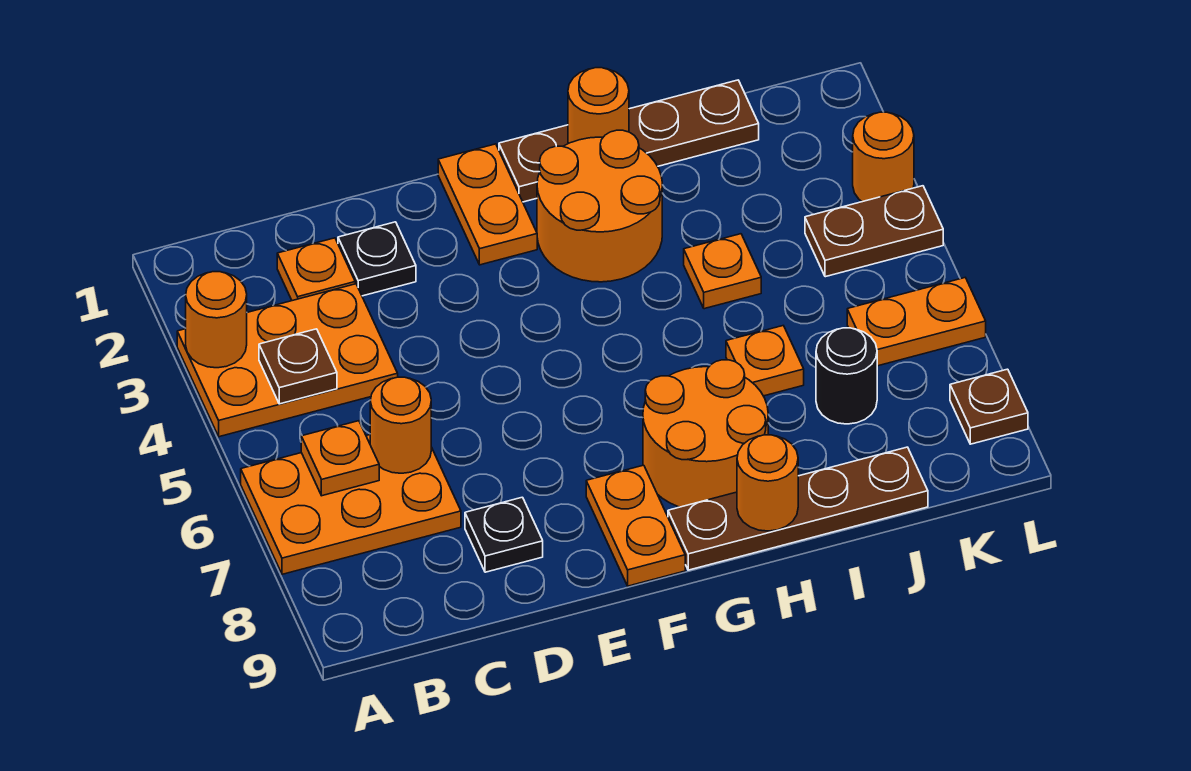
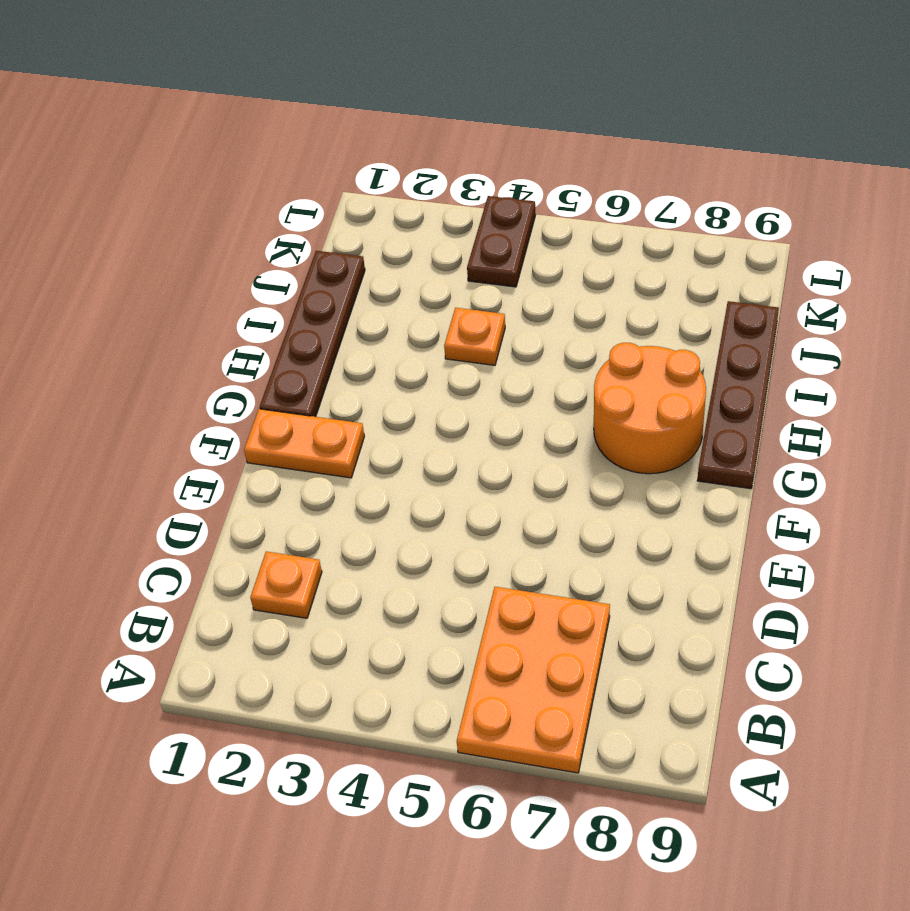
none -> orange 2x3 plate [177,284,398,437]
none -> black 1x1 plate [338,222,416,296]
none -> black 1x1 plate [465,497,543,572]

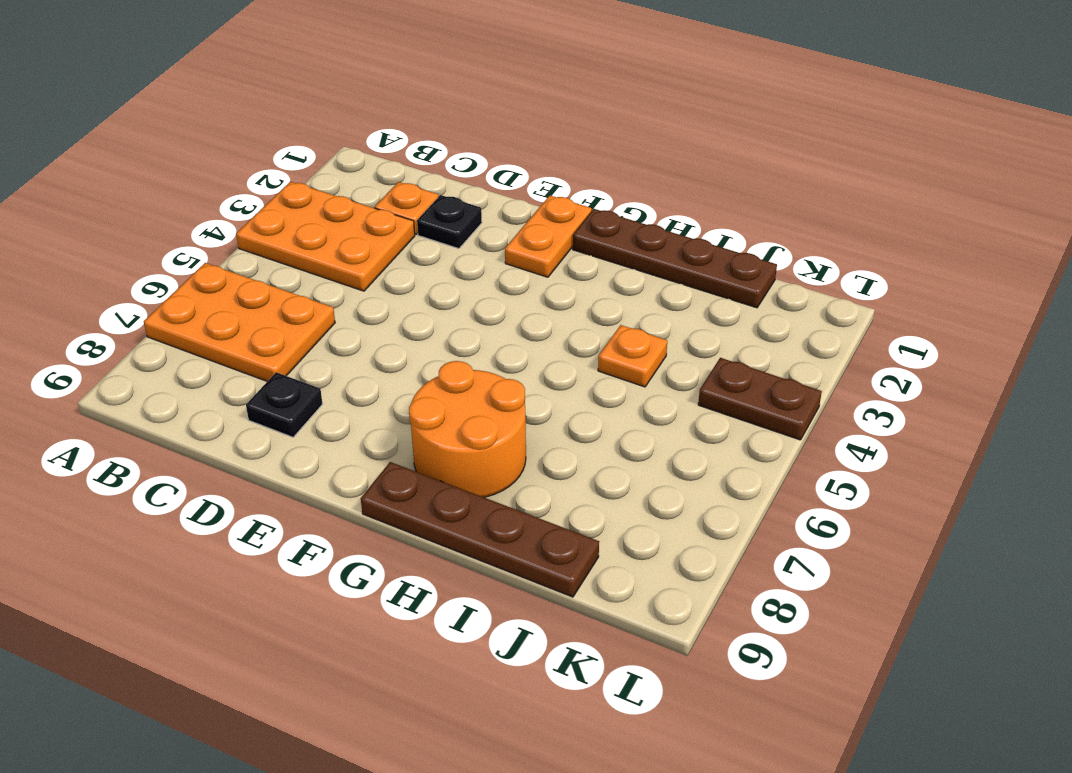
none -> orange 1x2 plate [586,465,685,586]
none -> orange 2x2 round brick [537,130,662,282]
none -> orange 1x1 plate [726,326,804,396]

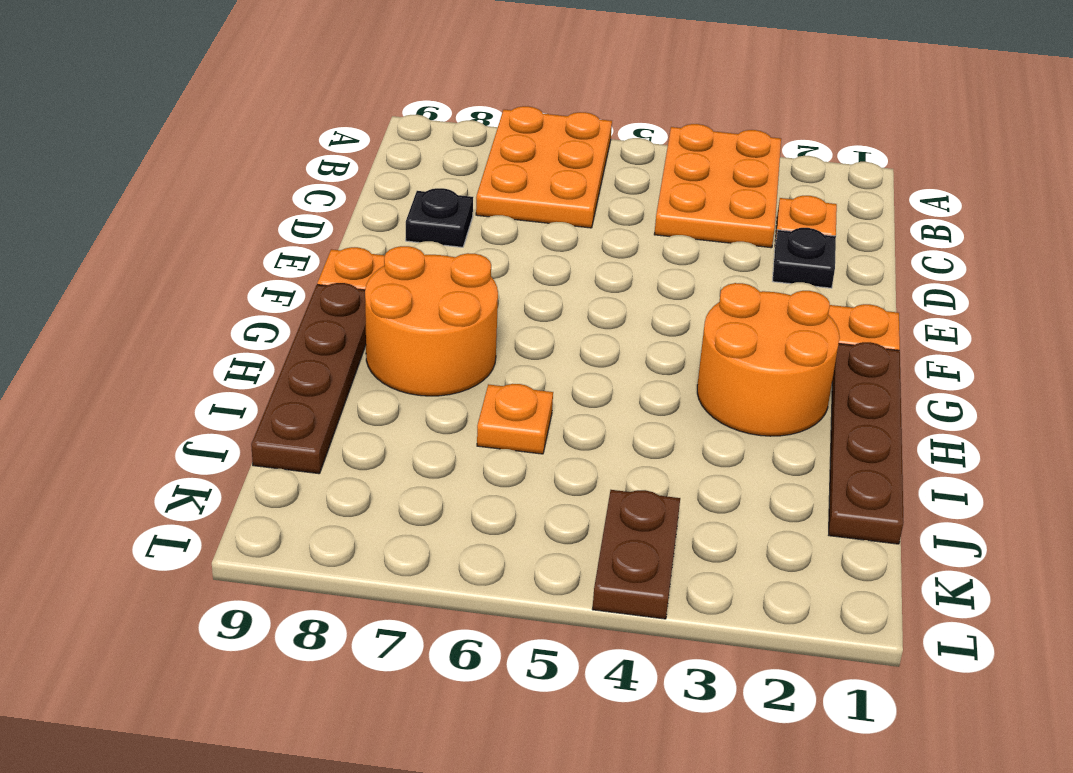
none -> orange 1x1 plate [684,234,761,309]
none -> black 1x1 round brick [816,328,877,424]
none -> orange 1x2 plate [847,278,986,366]

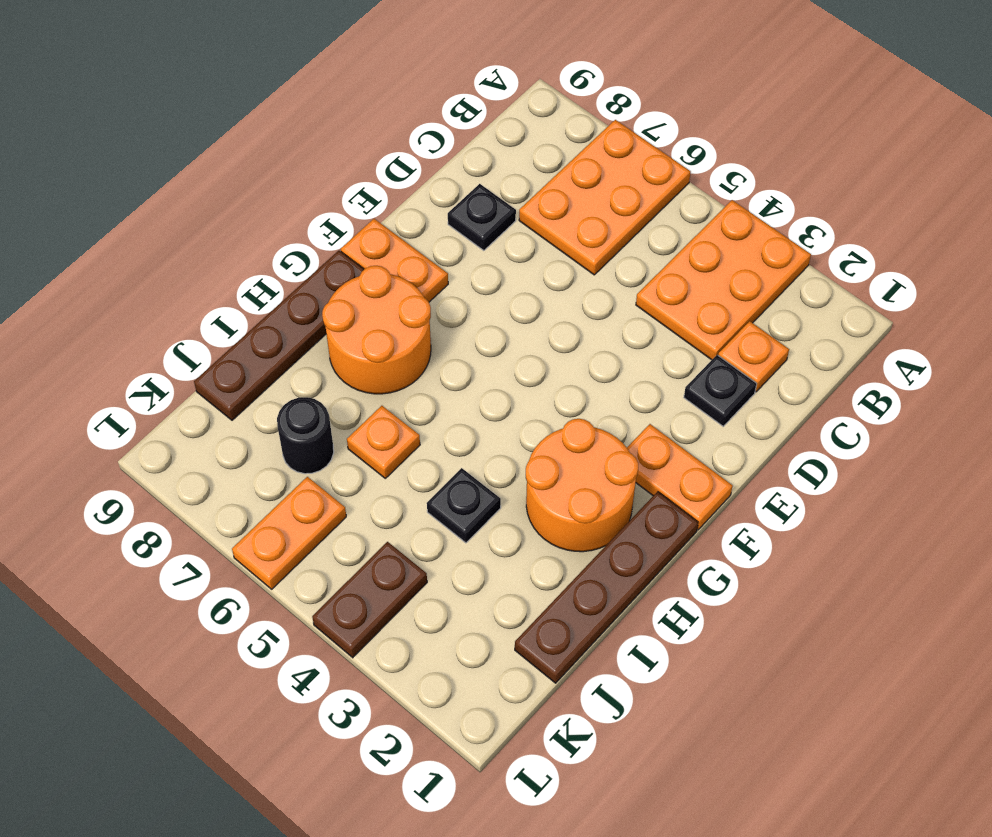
black 1x1 plate [427,468,501,543] -> orange 1x1 plate [684,234,761,309]
none -> orange 1x1 round brick [853,112,914,202]
none -> brown 1x1 plate [950,369,1028,444]
none -> orange 1x1 round brick [186,272,247,368]

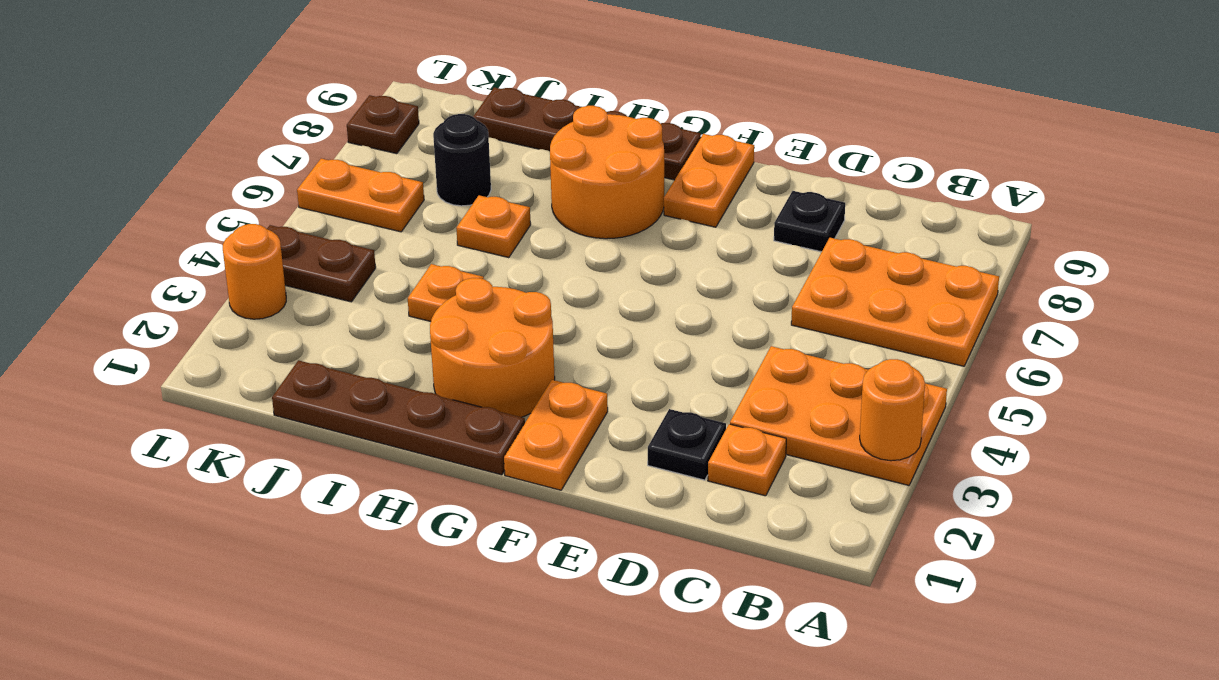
none -> brown 1x1 plate [259,329,337,404]
none -> orange 1x1 plate [301,421,379,496]
none -> orange 1x1 round brick [370,377,431,473]

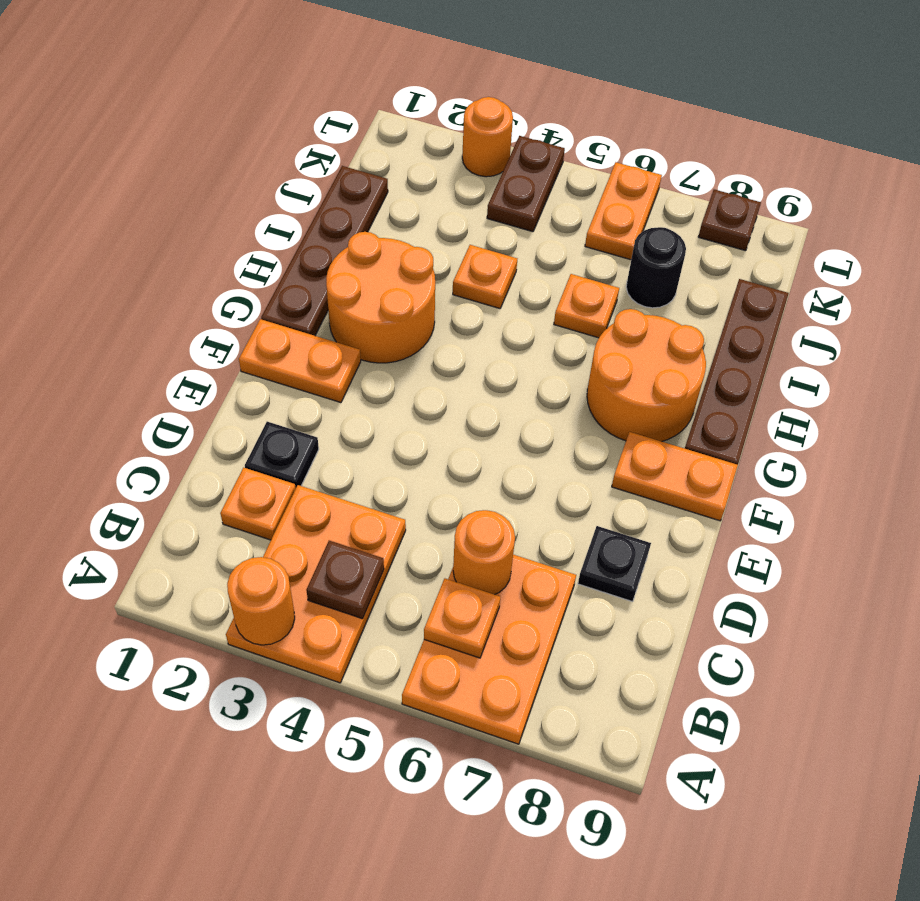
none -> orange 1x1 round brick [568,68,629,143]
none -> orange 1x1 round brick [737,435,798,531]

